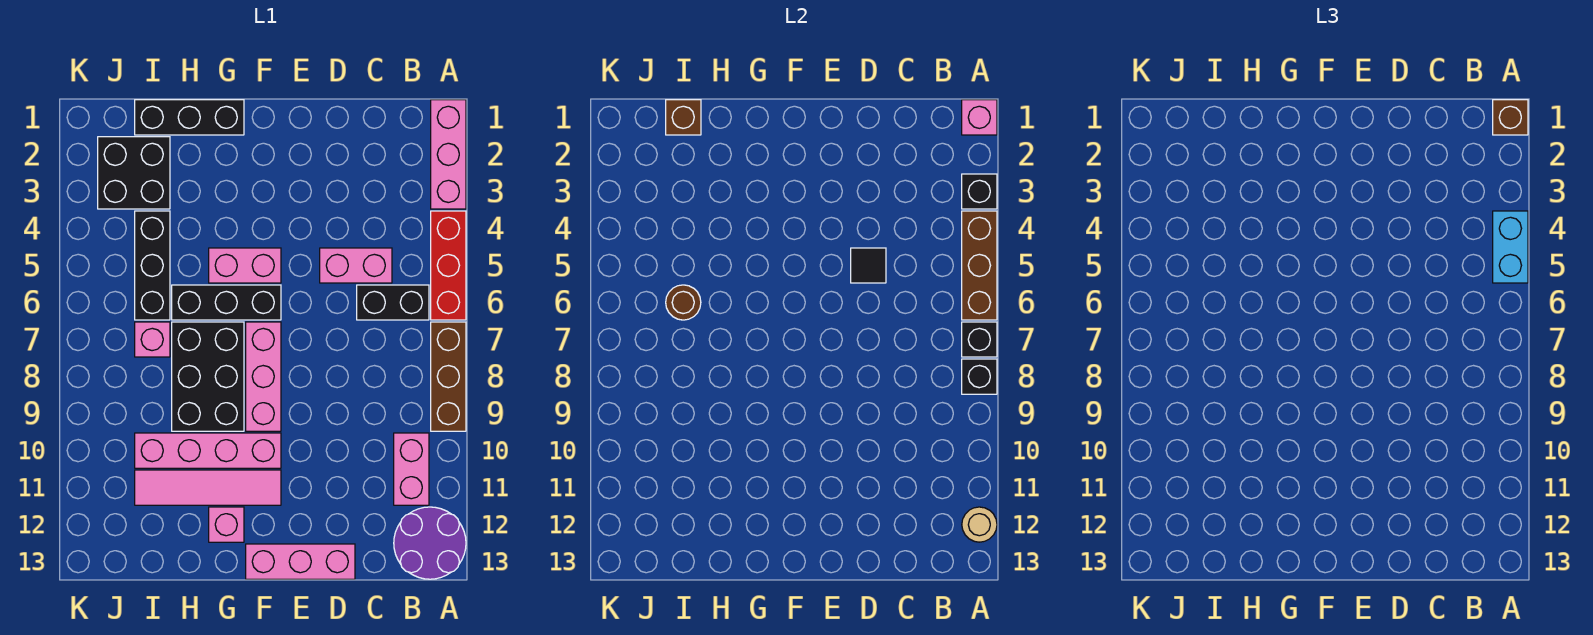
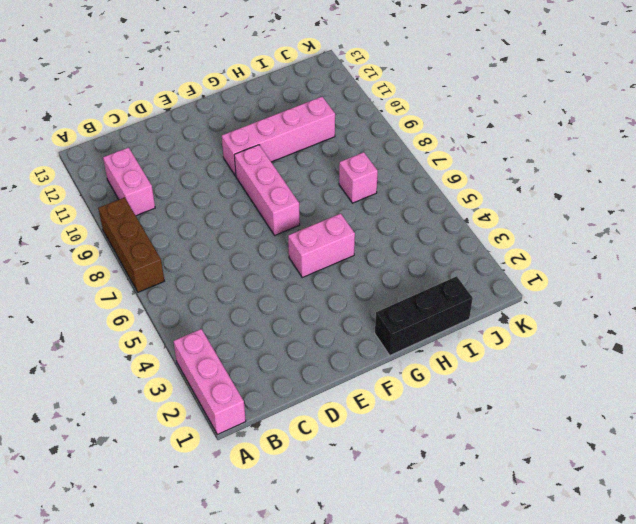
none -> red 1x3 brick [431,211,466,320]
none -> purple 2x2 round brick [394,507,466,579]
none -> black 1x2 brick [357,285,429,320]
none -> pink 1x2 brick [320,248,392,283]

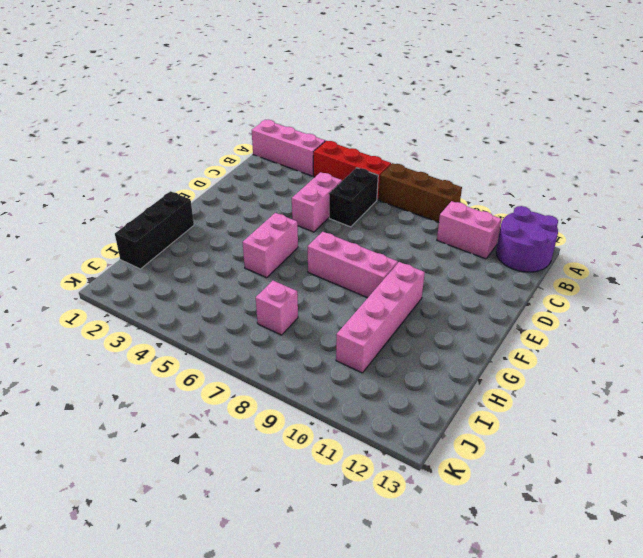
none -> pink 1x3 brick [246,544,355,579]
none -> black 1x3 brick [172,285,281,320]
none -> pink 1x4 tile [135,470,281,505]
none -> black 2x3 brick [172,322,244,431]

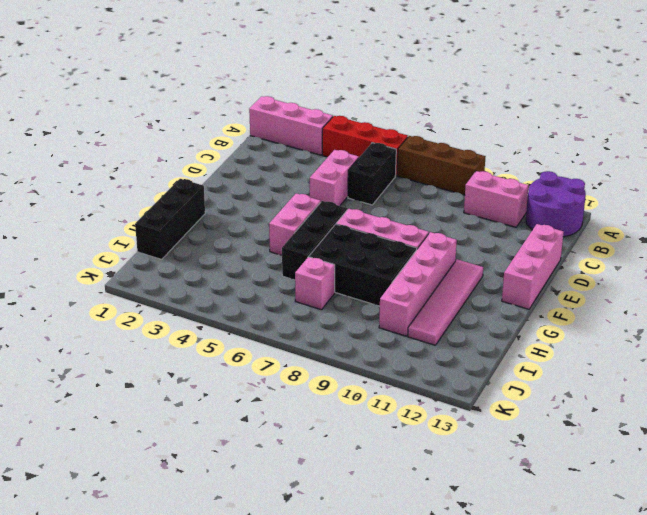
none -> pink 1x1 brick [209,507,244,542]
none -> black 2x2 brick [98,137,170,209]
none -> black 1x3 brick [135,211,170,320]
none -> pink 1x1 brick [962,100,997,135]

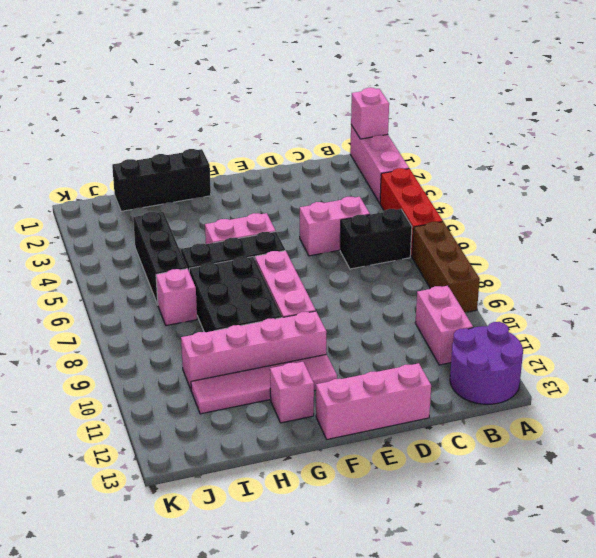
none -> black 2x2 brick [98,137,170,209]
none -> black 1x1 brick [962,174,997,209]
none -> brown 1x3 brick [962,211,997,320]
none -> black 1x1 brick [962,322,997,357]

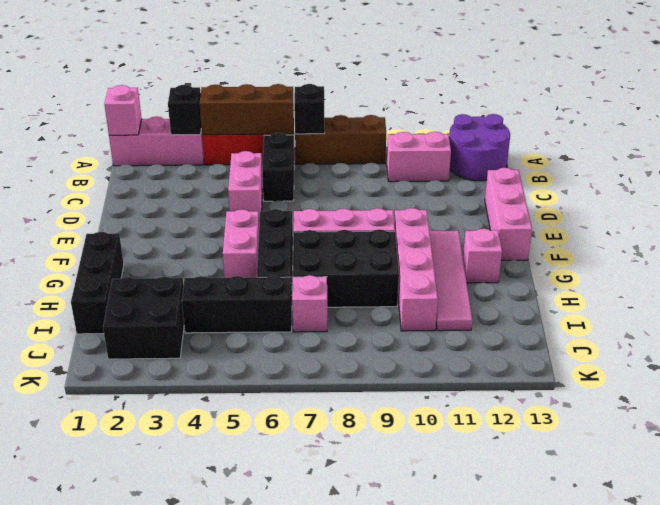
none -> black 1x1 brick [962,359,997,394]
none -> tan 1x1 round brick [962,507,997,542]
none -> black 1x1 tile [851,248,886,283]
none -> brown 1x1 brick [666,100,701,135]

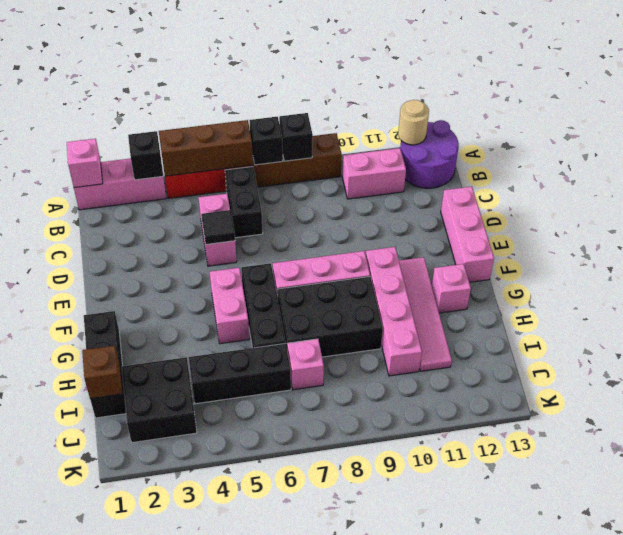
none -> brown 1x1 round brick [666,285,701,320]
none -> brown 1x1 brick [1493,100,1528,135]
none -> cyan 1x2 brick [1493,211,1528,283]

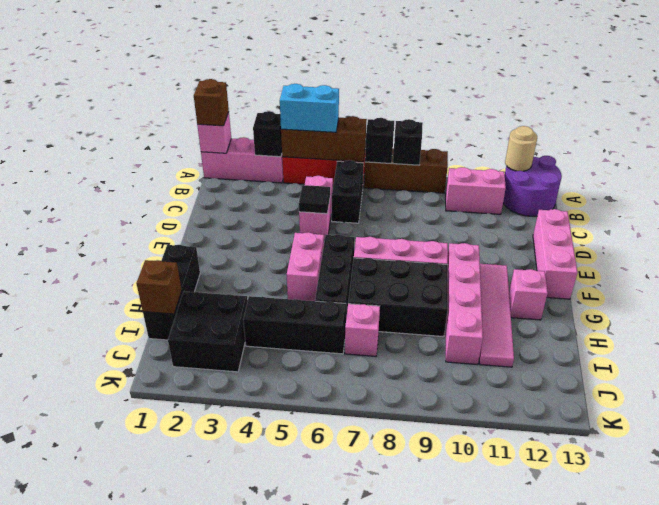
none -> brown 1x1 round brick [666,285,701,320]

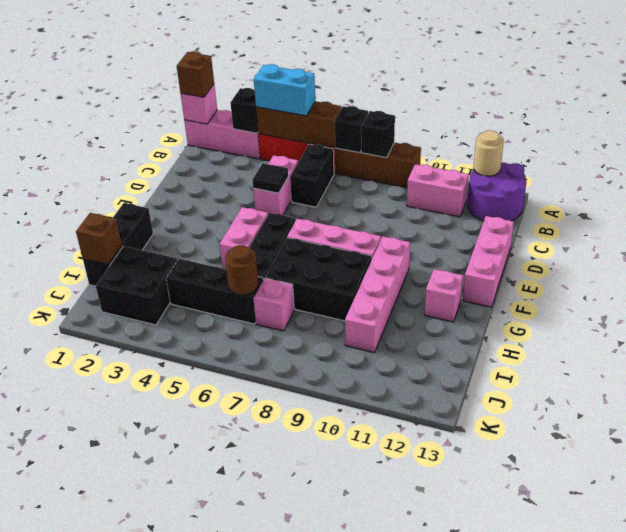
none -> pink 1x4 tile [135,470,281,505]

